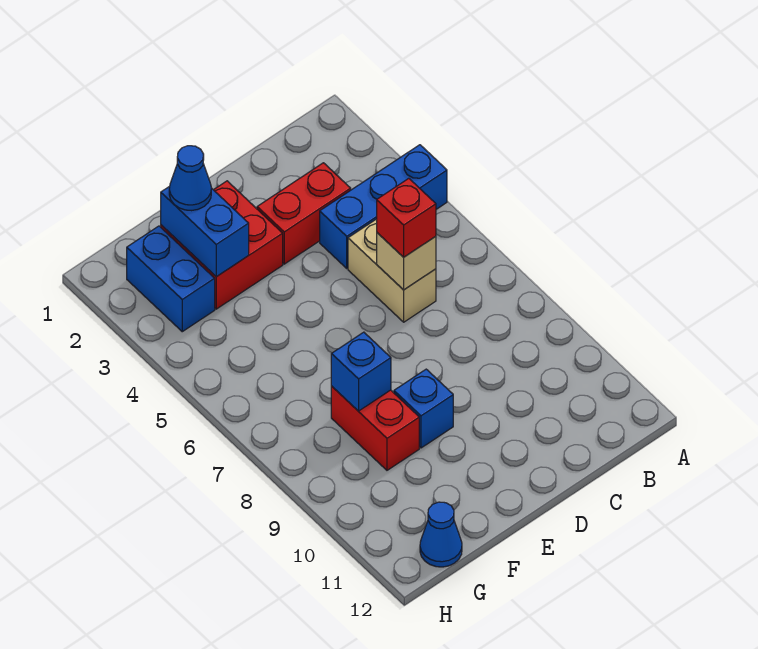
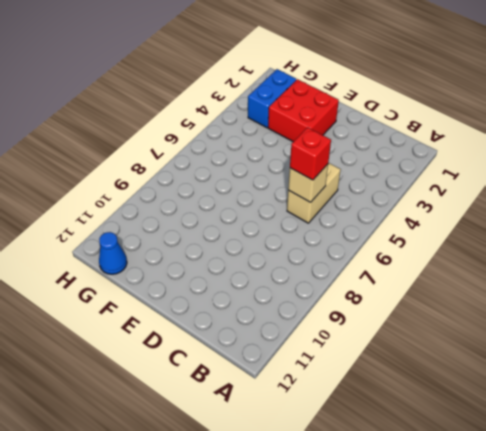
none -> blue 1x3 brick [320,145,447,268]
none -> red 1x2 brick [257,163,351,264]
none -> blue 1x1 brick [394,369,453,448]

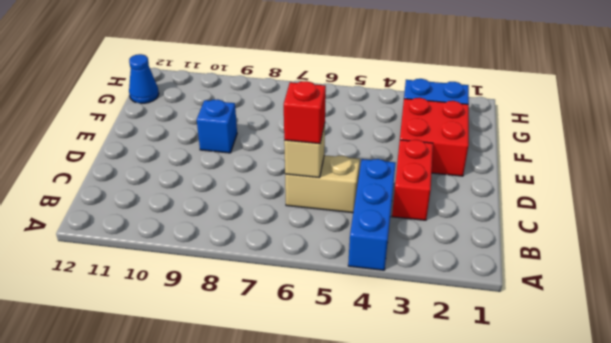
none -> red 1x2 brick [331,386,419,470]
none -> blue 1x2 brick [161,186,249,277]
none -> blue 1x1 brick [331,332,391,411]

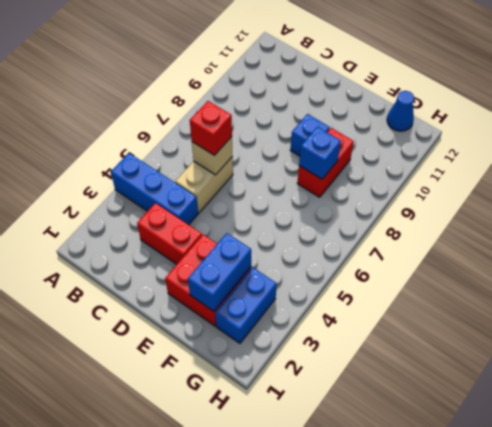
none -> blue 1x1 cone [169,146,211,211]

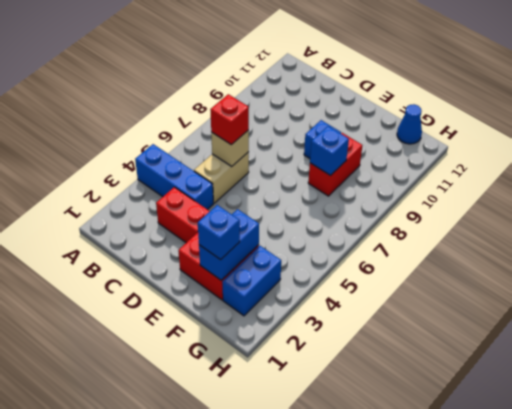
blue 1x1 brick [198,205,240,260] -> blue 1x1 cone [169,146,211,211]

